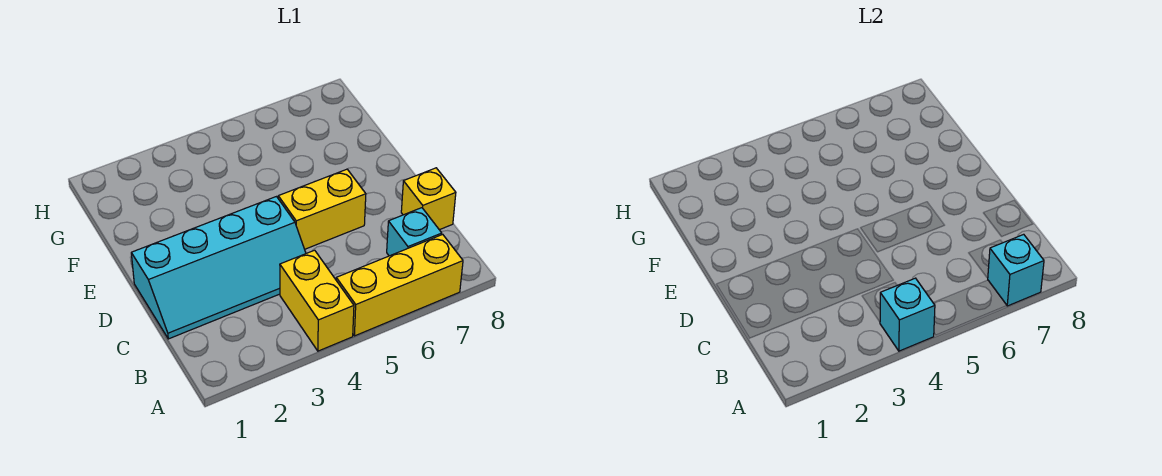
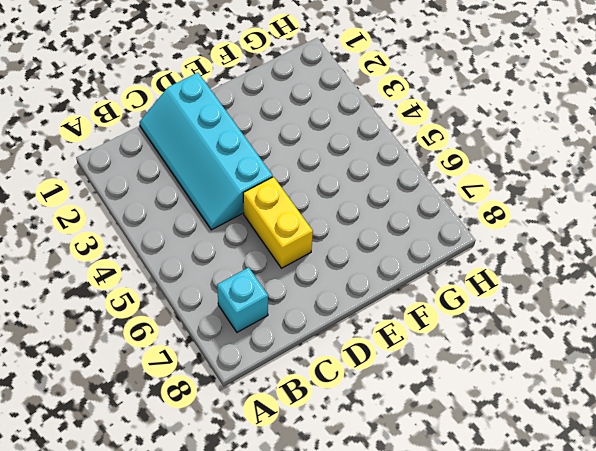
none -> yellow 1x2 brick [280,250,354,351]
none -> yellow 1x3 brick [336,234,463,336]

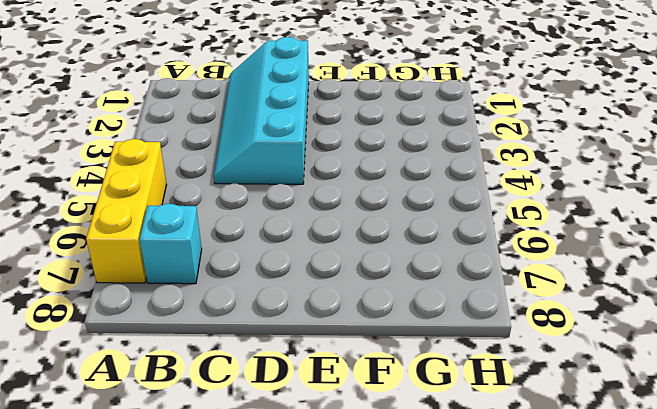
none -> yellow 1x2 brick [280,250,354,351]
none -> yellow 1x1 brick [401,168,456,230]

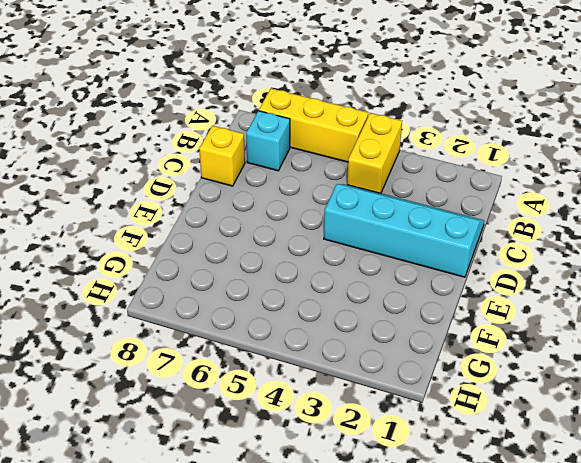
none -> yellow 1x2 brick [278,169,366,249]
none -> cyan 1x1 brick [880,278,935,351]

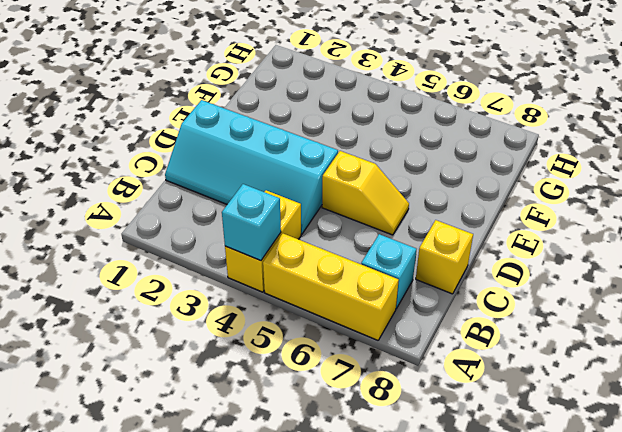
yellow 1x2 slope [322,151,409,235] -> yellow 1x2 brick [278,169,366,249]
none -> cyan 1x1 brick [988,234,1044,306]

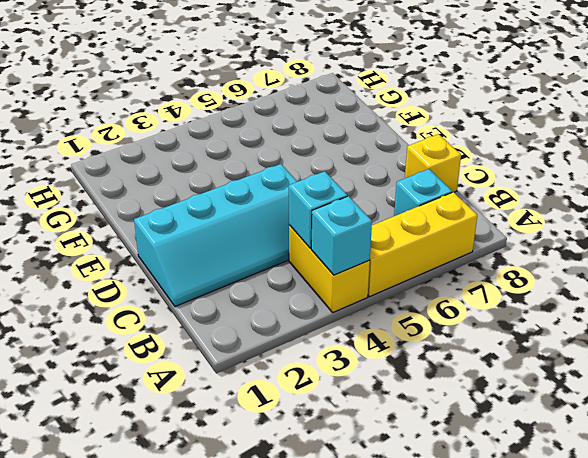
cyan 1x1 brick [289,171,347,248] -> cyan 1x1 brick moved to [988,234,1044,306]
none -> yellow 1x2 brick [278,169,366,249]

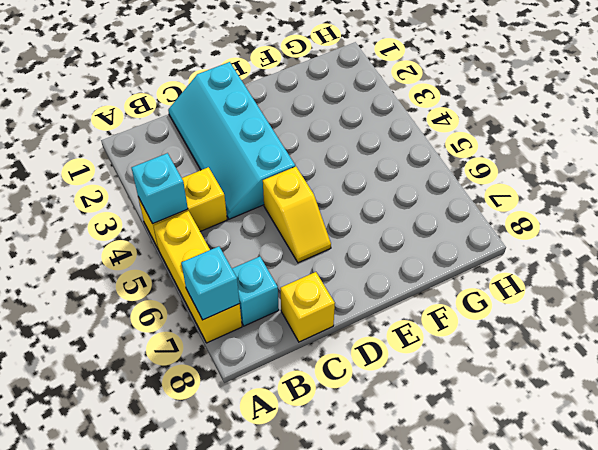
yellow 1x2 slope [263,166,331,263] -> yellow 1x2 brick [278,169,366,249]

